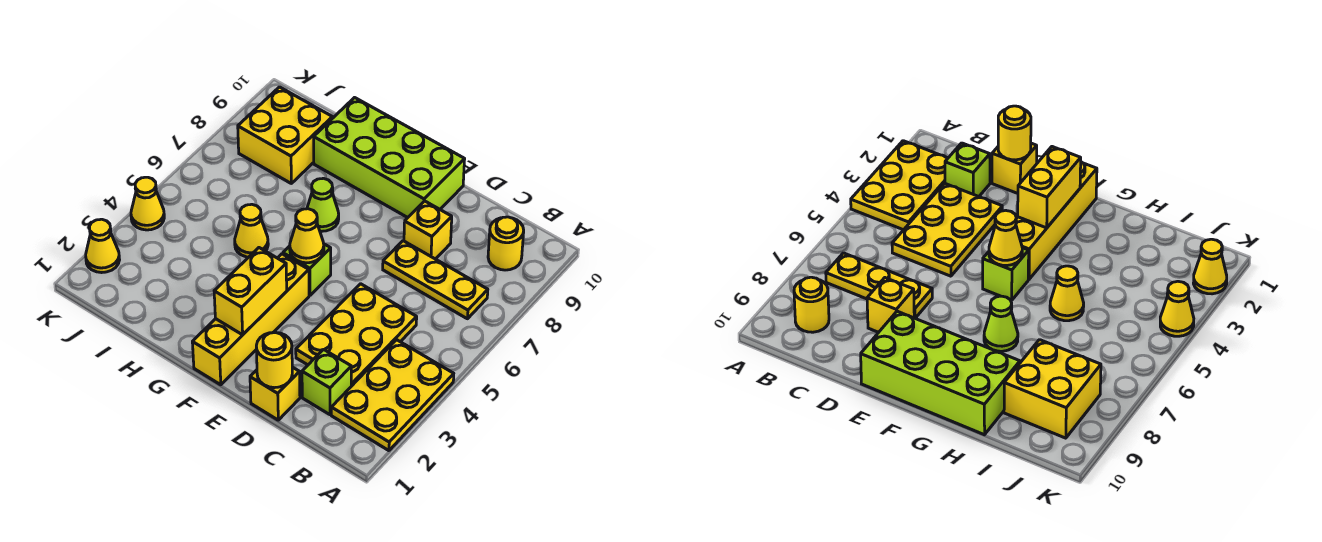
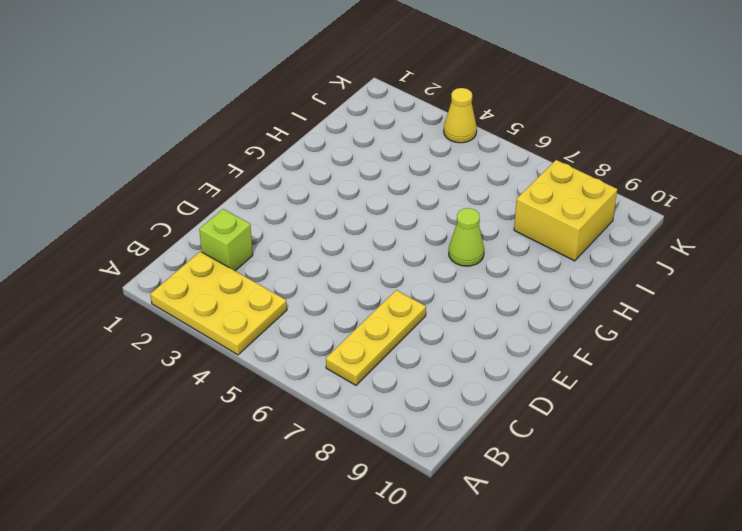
none -> yellow 1x1 round brick [488,217,524,270]
none -> yellow 2x3 plate [296,284,417,386]
none -> yellow 1x1 brick [250,367,300,420]

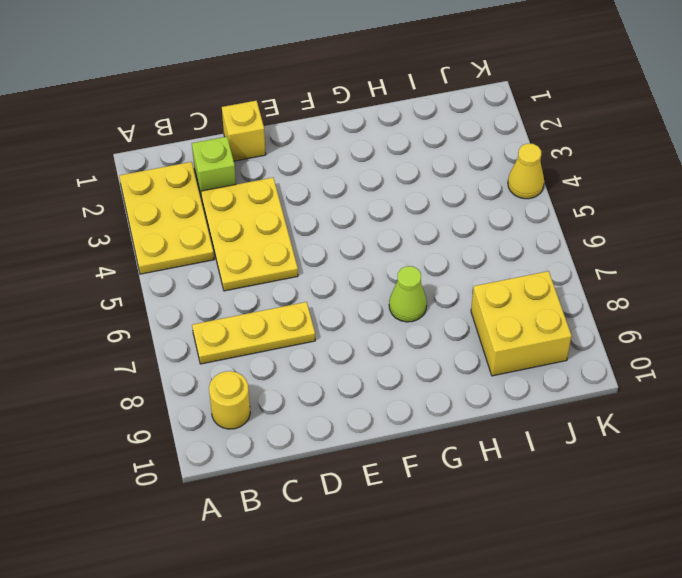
none -> yellow 1x1 brick [404,201,452,259]
none -> lime 2x4 brick [314,98,465,218]
none -> yellow 1x4 brick [192,254,309,385]

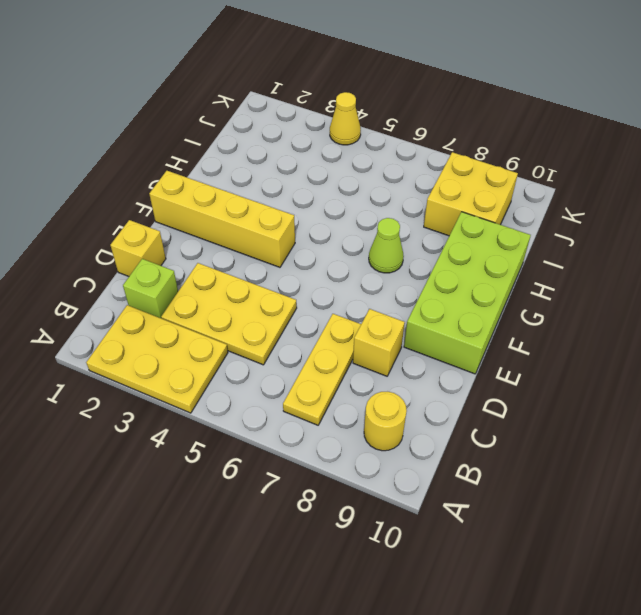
none -> lime 1x1 brick [283,244,331,295]
none -> yellow 1x1 cone [235,204,268,257]
none -> yellow 1x1 cone [86,219,120,273]

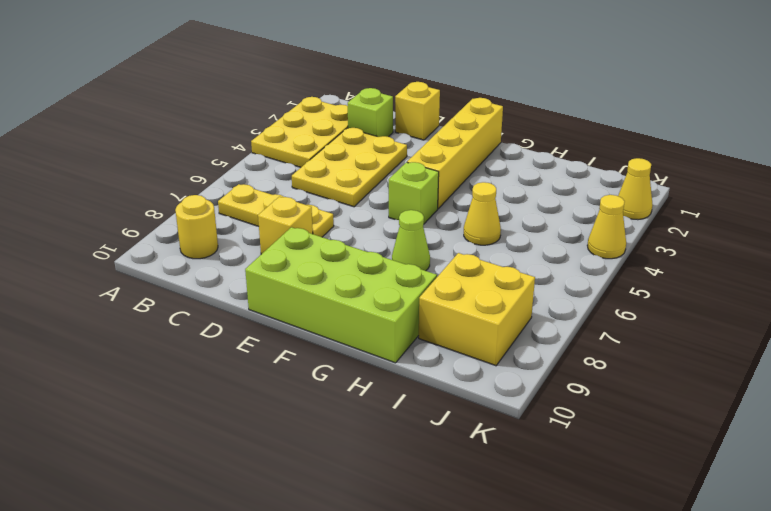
none -> yellow 1x1 round brick [256,332,292,388]
none -> yellow 1x2 brick [214,248,287,335]
none -> yellow 1x1 cone [290,209,324,263]

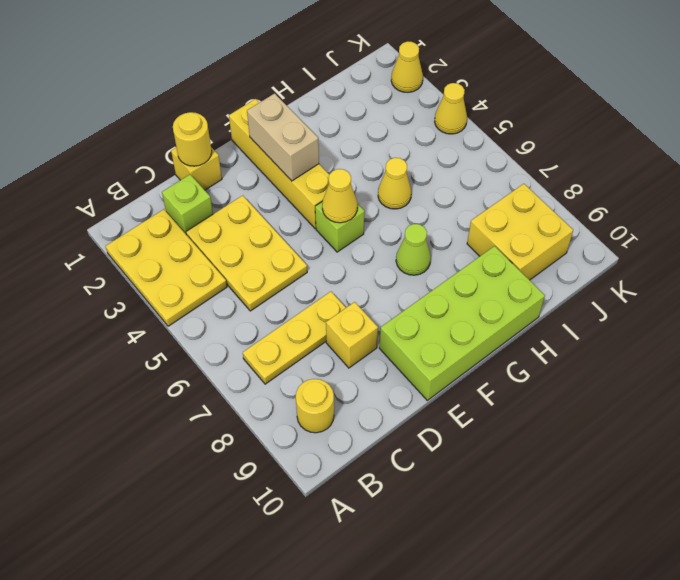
tan 1x2 brick [247,93,319,181] -> yellow 1x2 brick [214,248,287,335]

